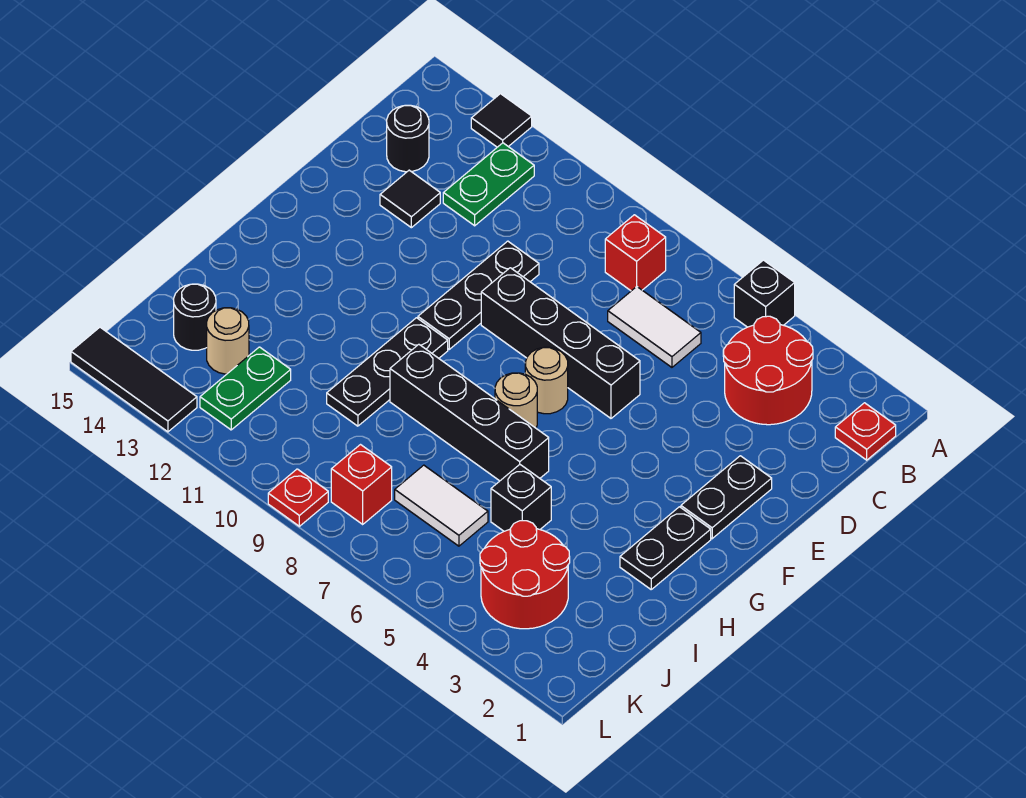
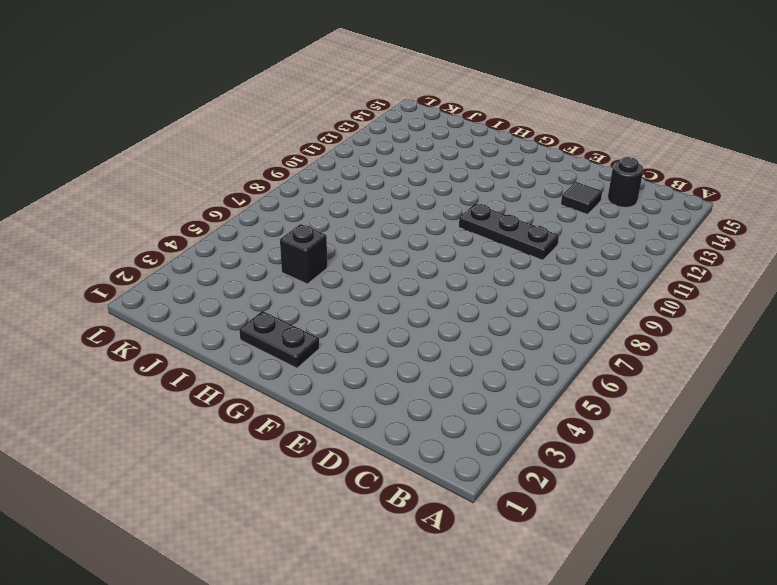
none -> black 1x1 brick [734,260,795,327]
none -> black 1x1 tile [471,94,532,147]
none -> red 1x1 plate [835,403,896,460]

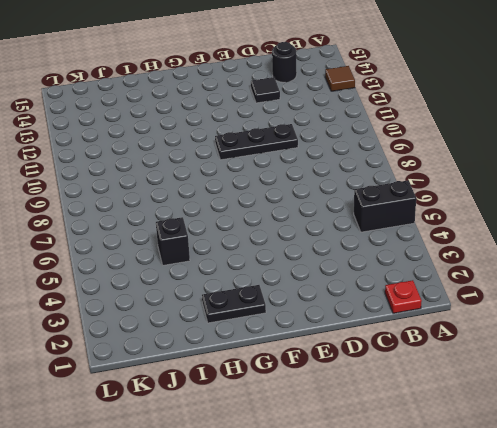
black 1x2 brick [354,180,416,232] -> black 1x1 brick [734,260,795,327]
brown 1x1 tile [325,66,355,91] -> black 1x1 tile [471,94,532,147]
none -> red 2x2 round brick [723,316,813,425]
none -> red 1x1 brick [605,215,666,291]
none -> green 1x2 plate [443,143,534,226]

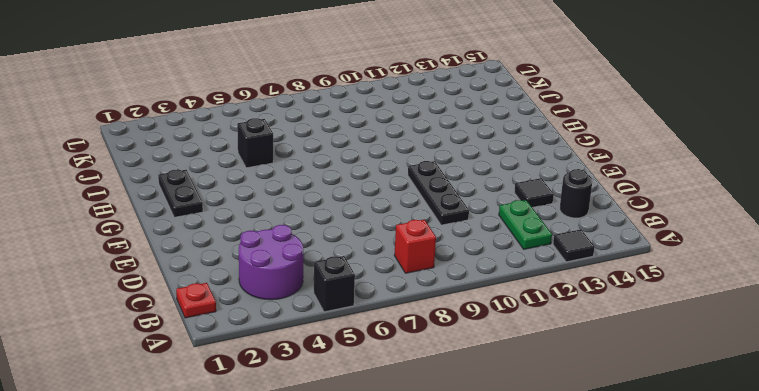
purple 2x2 round brick [239,225,303,300] -> red 2x2 round brick [723,316,813,425]
none -> white 1x2 tile [608,287,701,367]
none -> black 1x2 plate [681,456,772,539]
none -> black 1x4 brick [481,268,640,418]

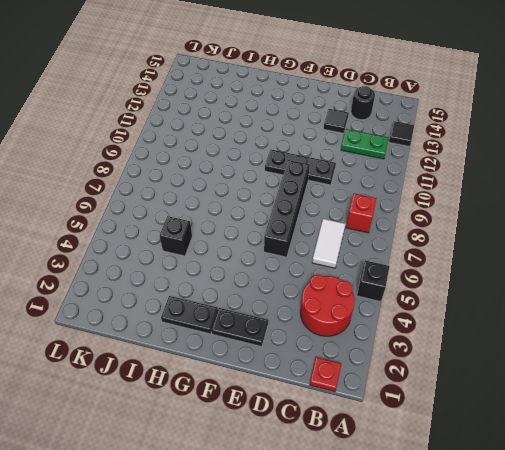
none -> tan 1x1 round brick [525,347,568,414]
none -> tan 1x1 round brick [495,373,537,428]
none -> black 1x3 plate [327,318,448,426]

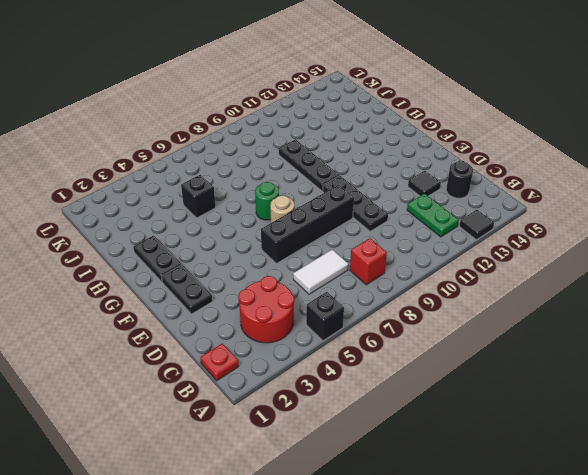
green 1x1 round brick [255,182,279,220] -> tan 1x1 round brick [495,373,537,428]
none -> black 1x4 brick [390,344,549,481]
none -> red 2x2 round brick [480,521,570,629]
none -> white 1x2 tile [395,465,488,546]

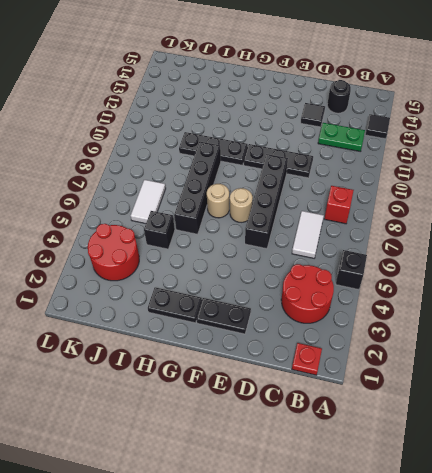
none -> green 1x2 plate [200,347,291,430]
none -> tan 1x1 round brick [207,308,249,374]
none -> black 1x1 round brick [174,284,216,350]

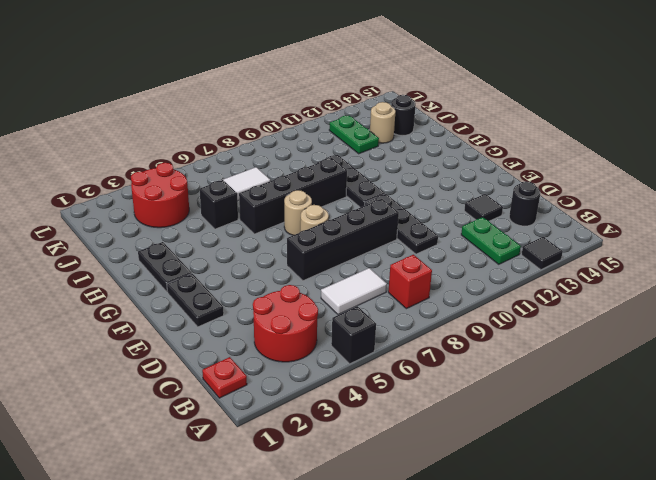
none -> red 1x1 brick [331,445,392,524]
none -> red 1x1 plate [268,469,328,526]
none -> black 1x3 tile [71,327,197,432]

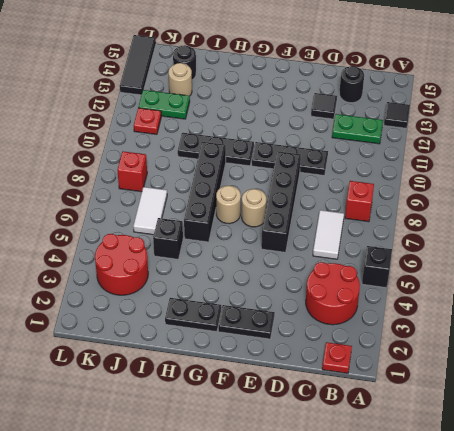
red 1x1 plate [134,108,161,134] -> red 1x1 plate moved to [268,469,328,526]

